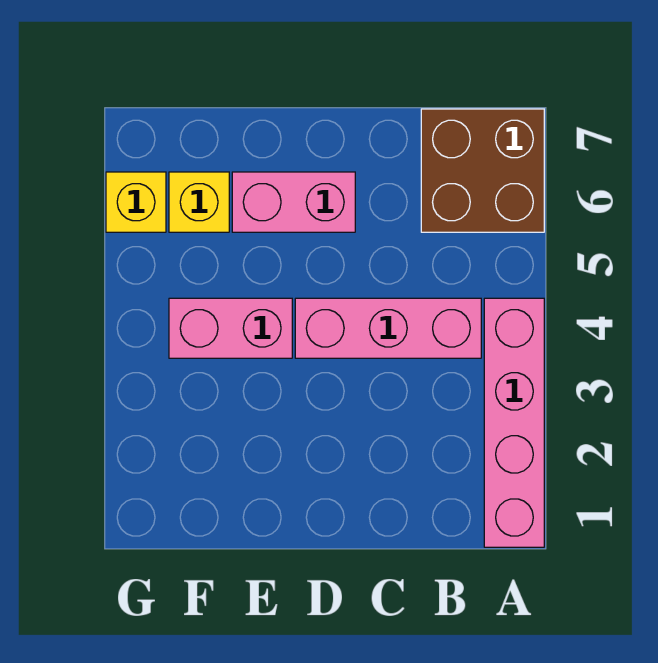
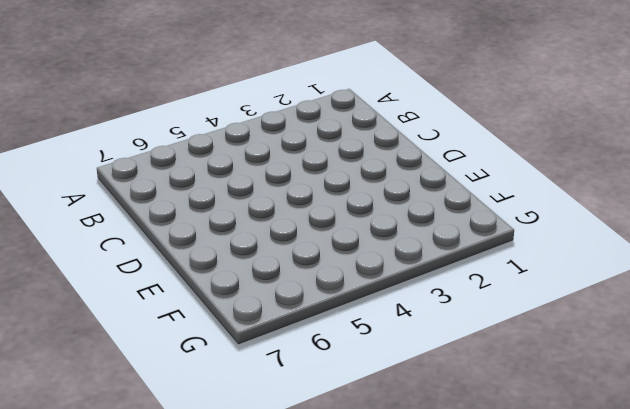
none -> pink 1x4 brick [484,298,544,547]
none -> brown 2x2 brick [421,109,544,232]

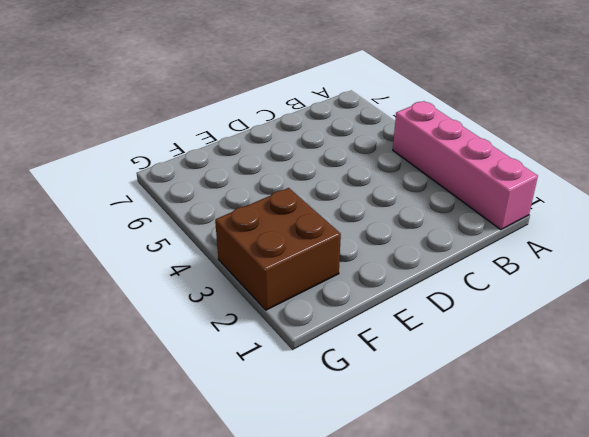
brown 2x2 brick [215,188,341,310] -> brown 2x2 brick moved to [421,109,544,232]
none -> pink 1x3 brick [295,298,481,358]
none -> pink 1x2 brick [232,172,355,232]

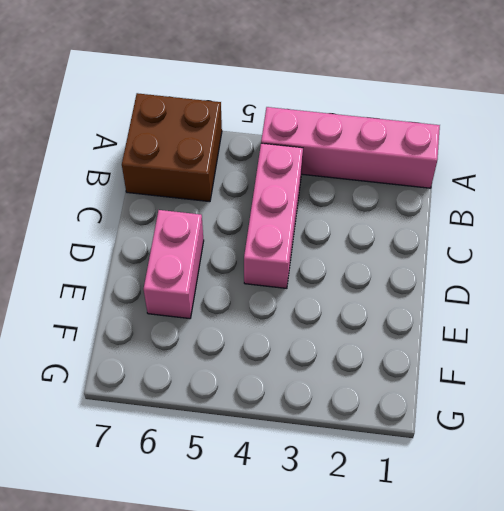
none -> pink 1x2 brick [169,298,292,358]
none -> yellow 1x1 brick [169,172,229,232]

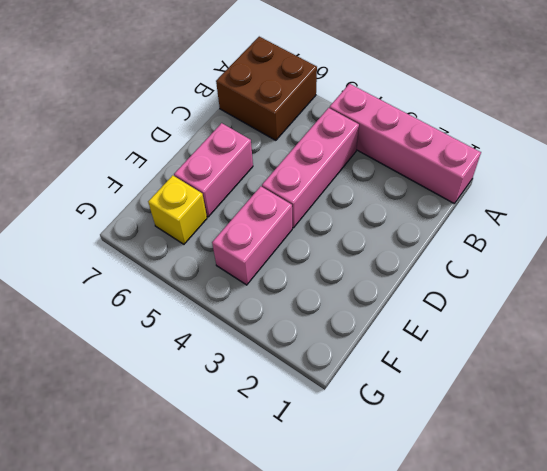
none -> yellow 1x1 brick [106,172,166,232]

